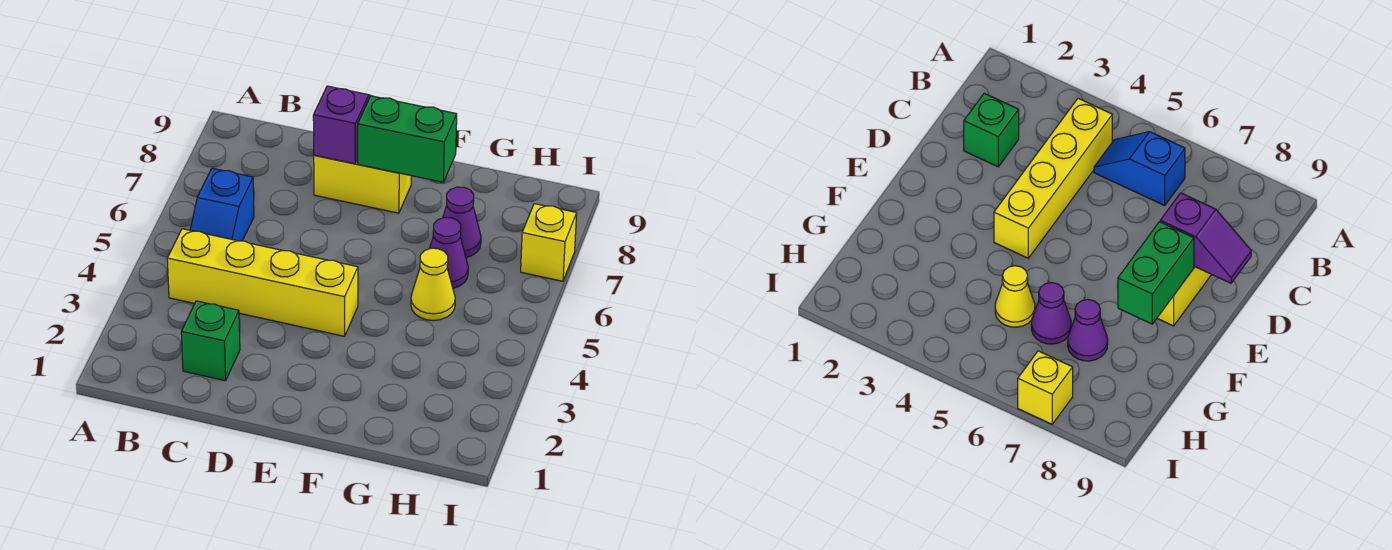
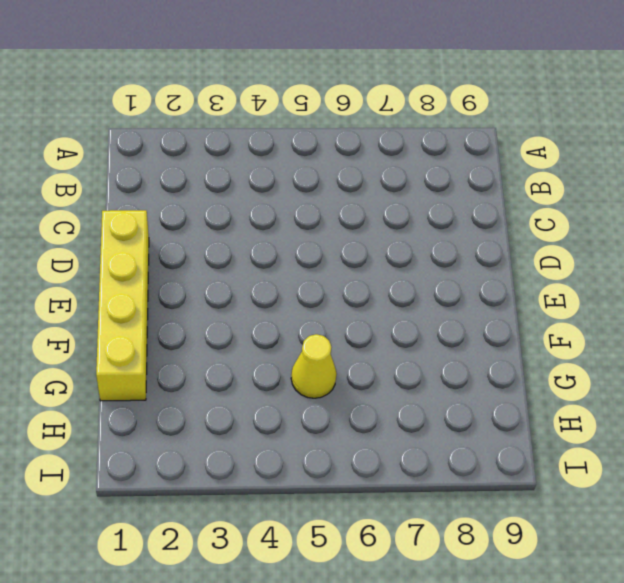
yellow 1x4 brick [96,210,149,401] -> yellow 1x4 brick moved to [167,229,358,336]
none -> blue 1x2 slope [190,168,254,241]
none -> green 1x1 brick [181,301,240,381]

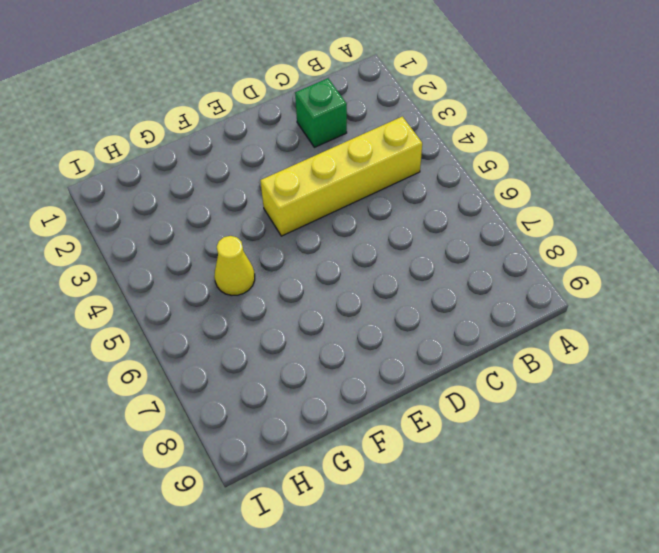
none -> blue 1x2 slope [190,168,254,241]
none -> yellow 1x2 brick [314,155,411,213]

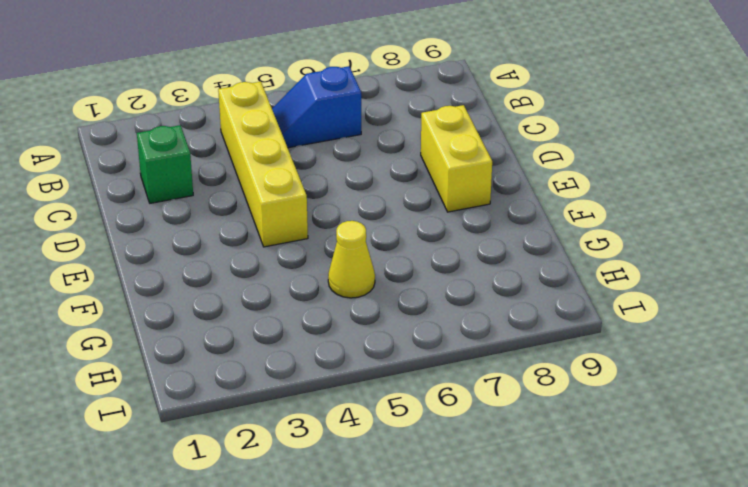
none -> purple 1x1 cone [430,218,468,288]
none -> purple 1x1 cone [443,187,481,258]

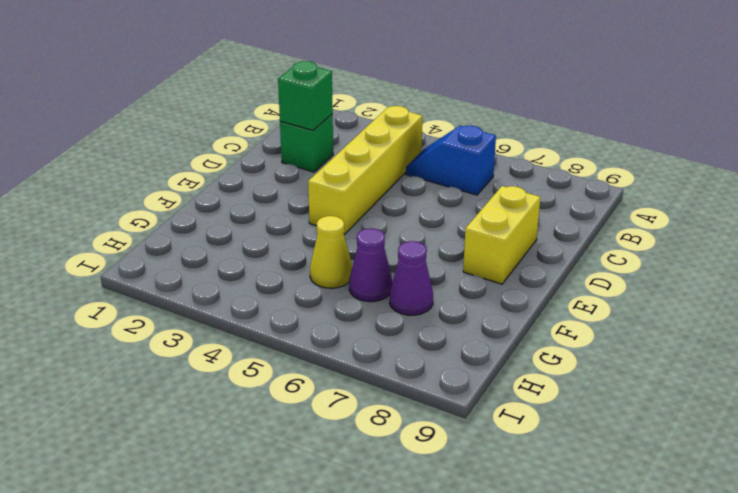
green 1x1 brick [278,61,333,130] -> none
none -> yellow 1x1 brick [521,204,577,281]
none -> purple 1x2 slope [313,86,371,164]

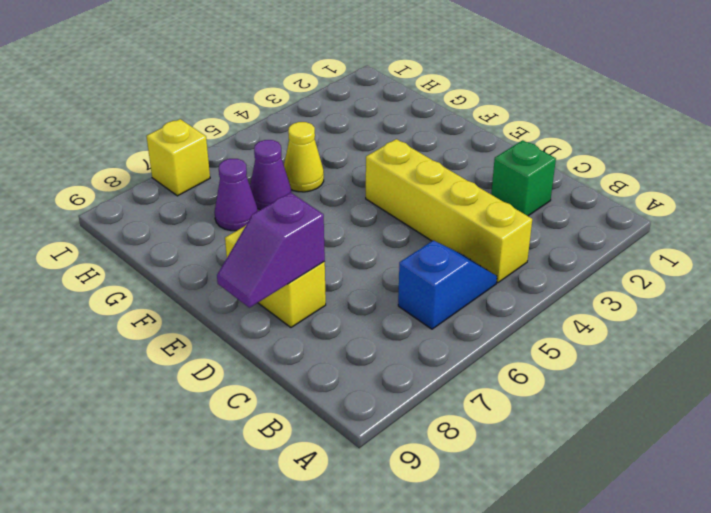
none -> green 1x2 brick [358,96,457,182]

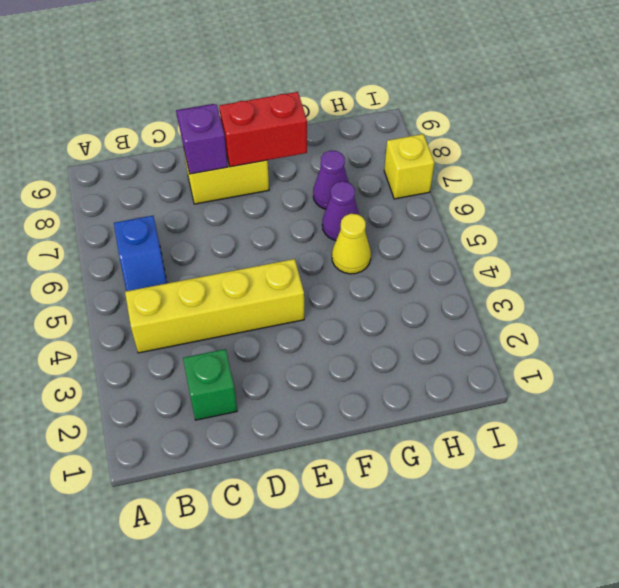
red 1x2 brick [219,92,307,167] -> green 1x2 brick [358,96,457,182]

